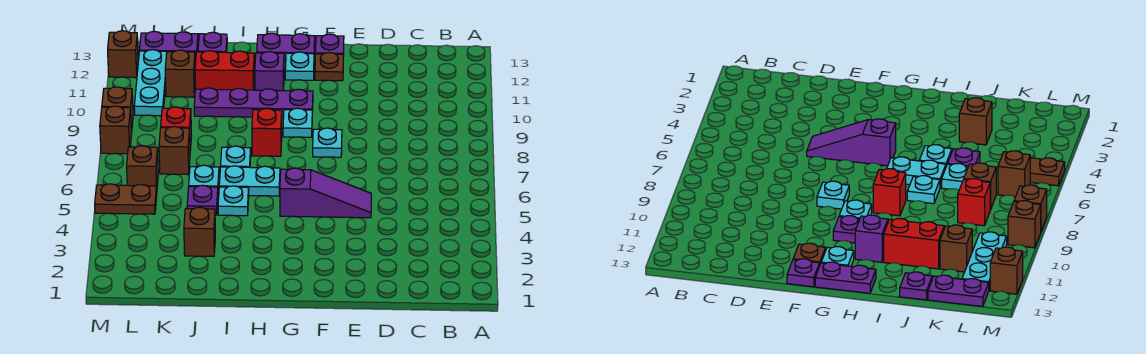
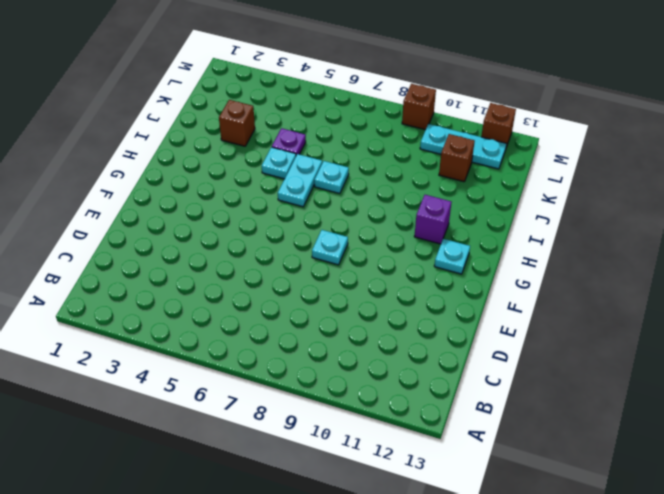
none -> purple 1x3 slope [280,168,371,218]
none -> brown 1x1 plate [315,53,343,81]
none -> purple 1x1 plate [316,34,344,57]

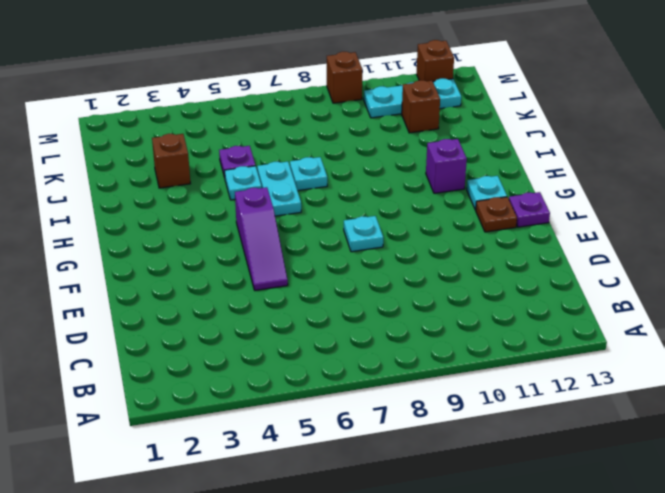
none -> cyan 1x1 plate [283,108,312,137]
none -> purple 1x4 plate [194,88,313,118]
none -> purple 1x2 plate [257,33,315,61]

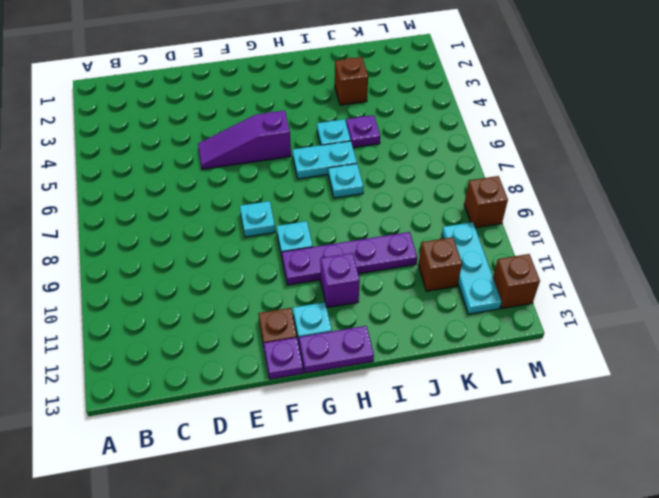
none -> red 1x1 brick [252,108,282,156]
none -> red 1x2 brick [195,51,254,90]
none -> cyan 1x1 plate [189,165,219,187]

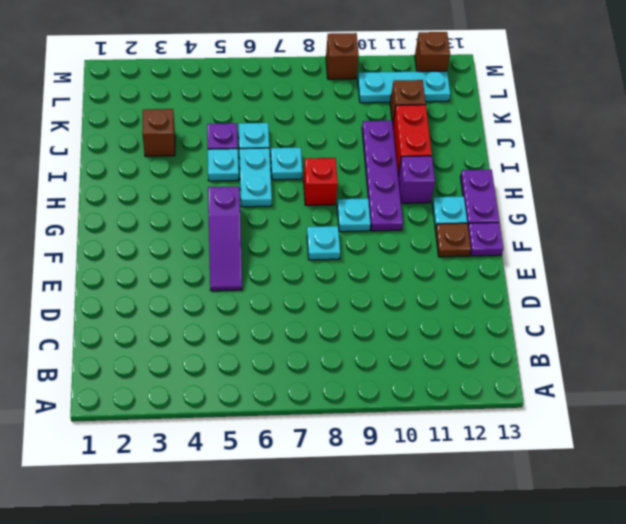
none -> purple 1x1 plate [198,32,227,53]
none -> brown 1x1 brick [159,126,190,175]
none -> red 1x1 brick [161,107,191,151]

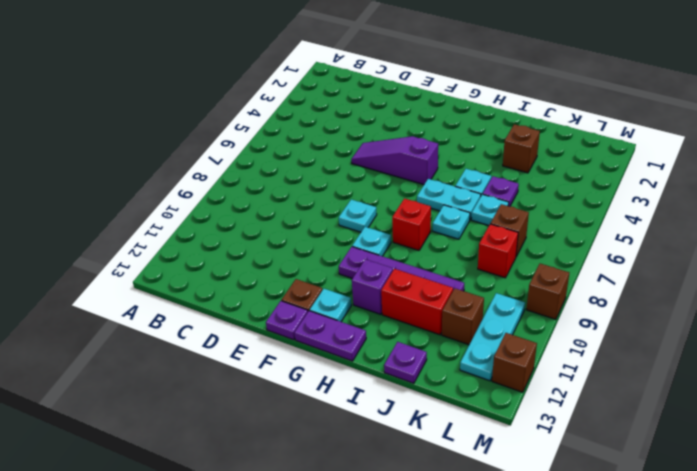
none -> purple 1x2 plate [139,31,198,60]
none -> brown 1x2 plate [95,184,157,214]
none -> brown 1x1 brick [127,146,158,189]

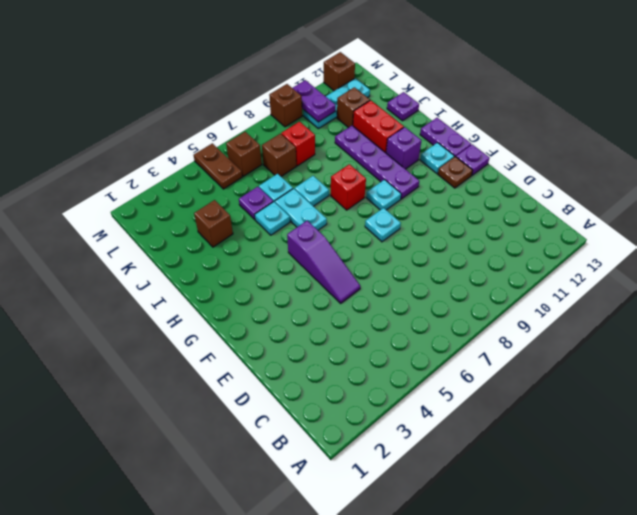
purple 1x2 plate [293,80,336,122] -> purple 1x2 plate moved to [139,31,198,60]
none -> brown 1x1 brick [100,106,131,154]

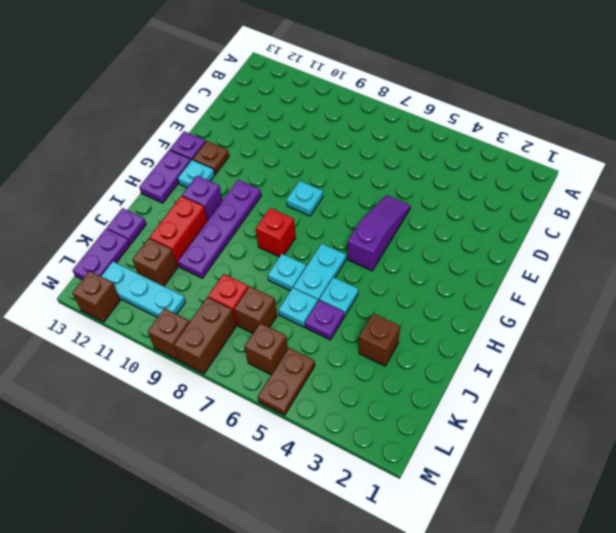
brown 1x2 brick [174,297,236,374] -> brown 1x1 brick [100,106,131,154]
none -> cyan 1x1 plate [283,108,312,137]

